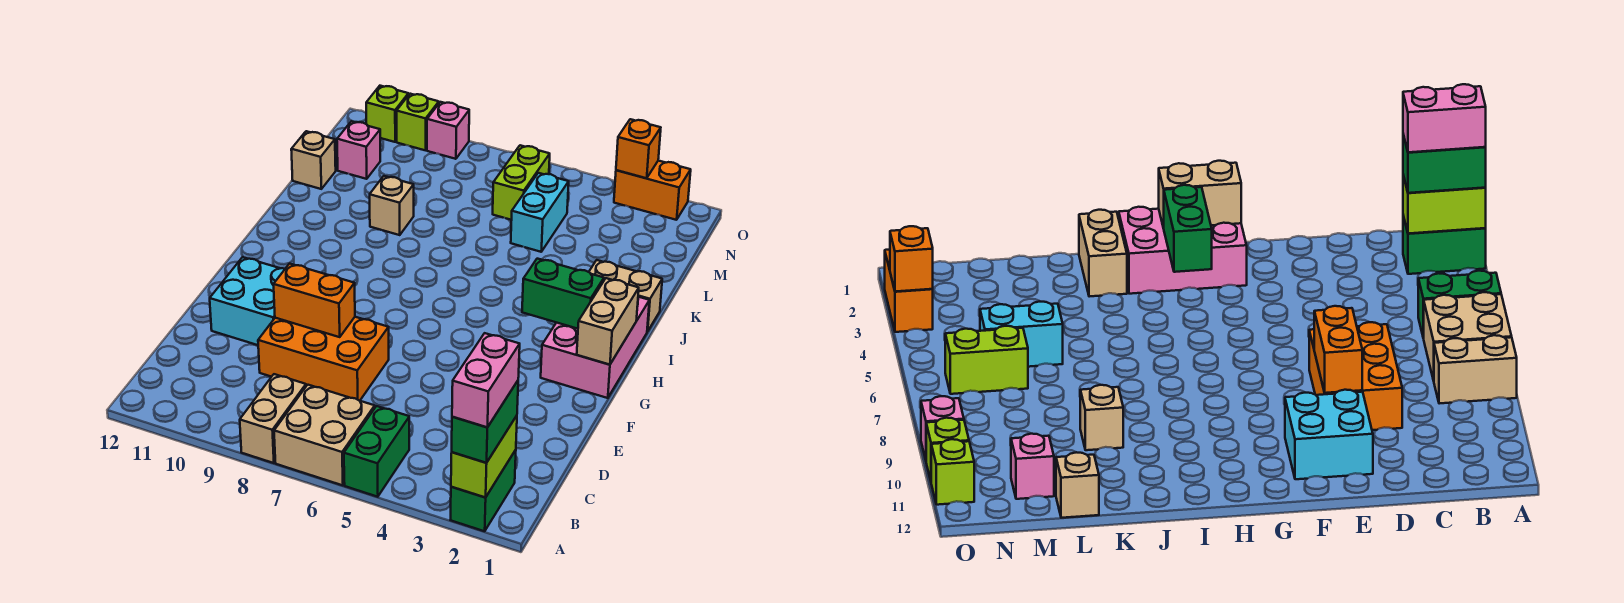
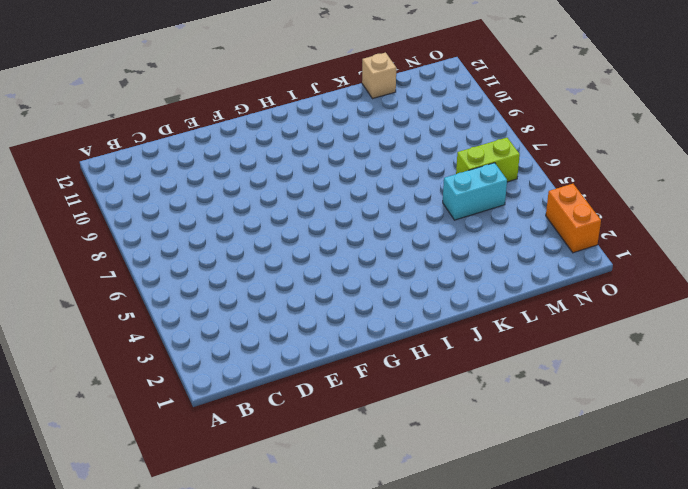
none -> green 1x2 brick [451,450,516,531]
none -> green 1x2 brick [344,406,409,497]
none -> tan 2x2 brick [274,385,375,485]

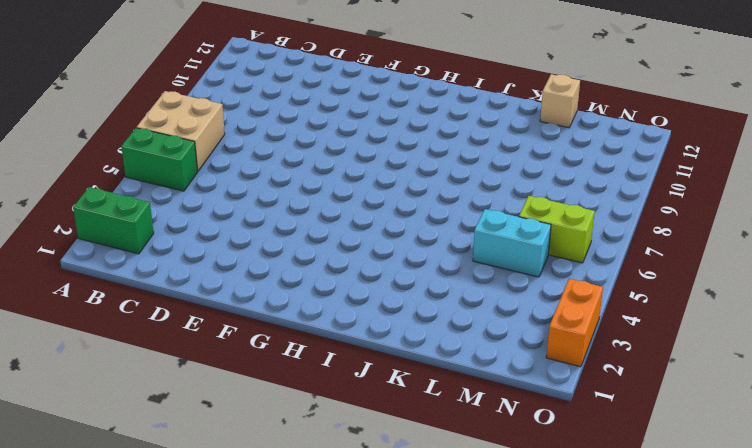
none -> tan 1x2 brick [240,374,306,463]
none -> orange 2x3 brick [258,317,389,401]
none -> cyan 2x2 brick [210,257,285,345]

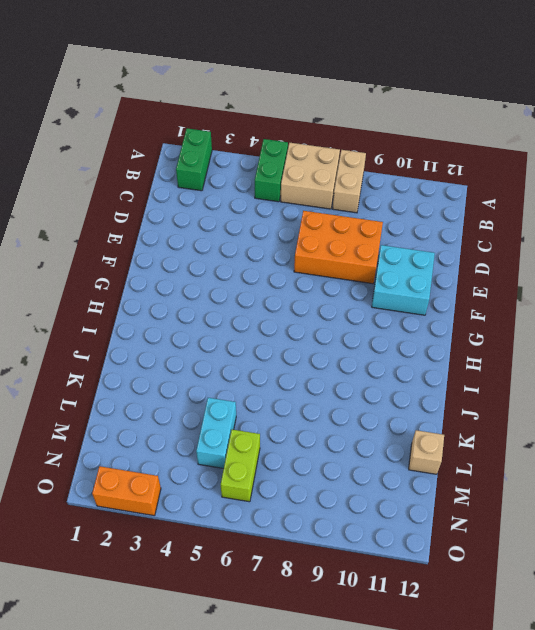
none -> pink 2x3 brick [541,297,649,398]
none -> tan 1x2 brick [589,260,662,332]
none -> tan 1x1 brick [370,176,414,235]

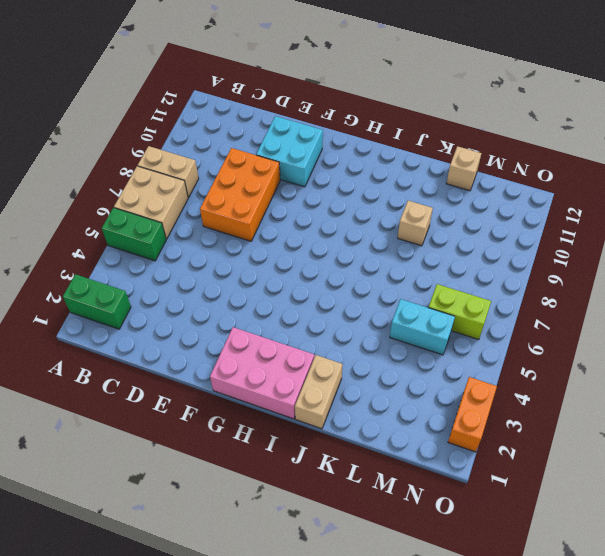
none -> pink 1x1 brick [337,121,380,179]
none -> pink 1x1 brick [427,102,469,159]
none -> lime 1x1 brick [397,94,439,150]

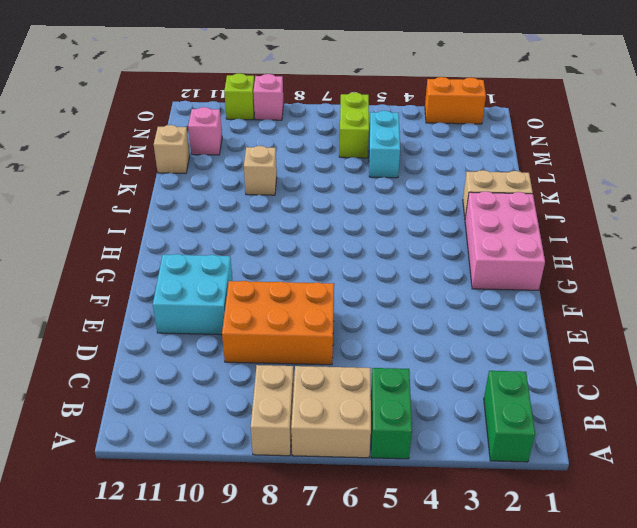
none -> lime 1x1 brick [366,86,408,142]
none -> lime 1x2 brick [451,416,517,498]
none -> orange 1x2 brick [274,264,355,337]

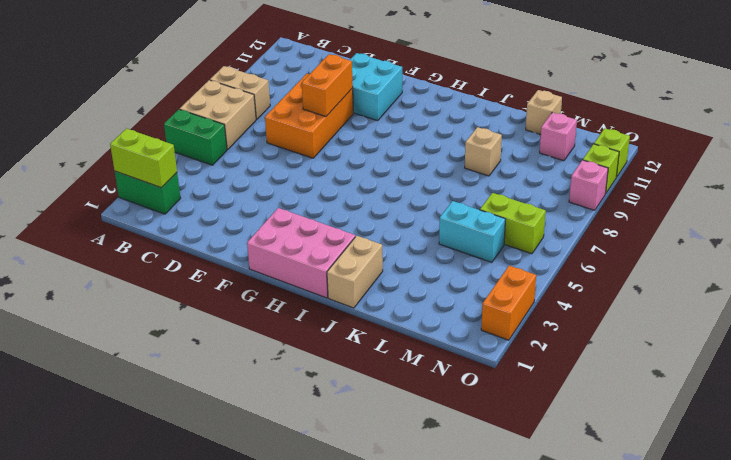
none -> tan 1x2 brick [577,278,639,365]
none -> green 1x2 brick [522,259,604,329]
none -> orange 1x1 brick [616,119,661,178]

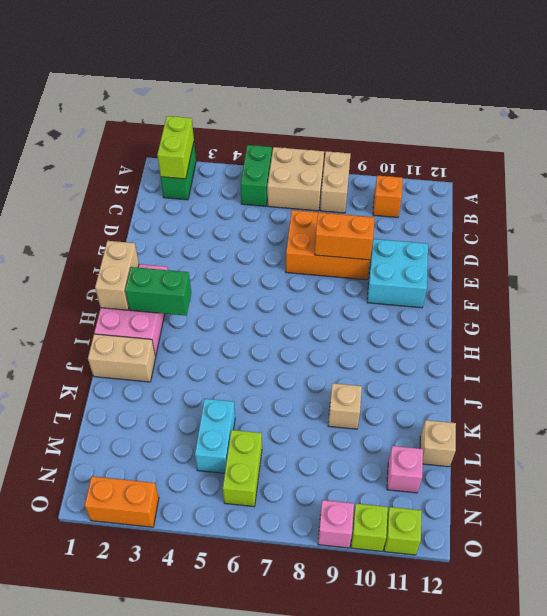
orange 1x1 brick [373,175,403,218] -> orange 1x1 brick moved to [616,119,661,178]
none -> green 1x2 brick [452,381,518,463]
none -> pink 1x2 brick [452,333,520,427]

